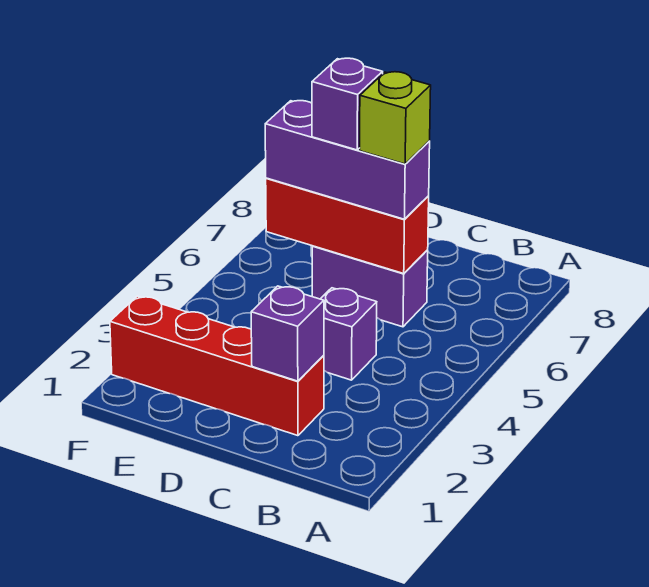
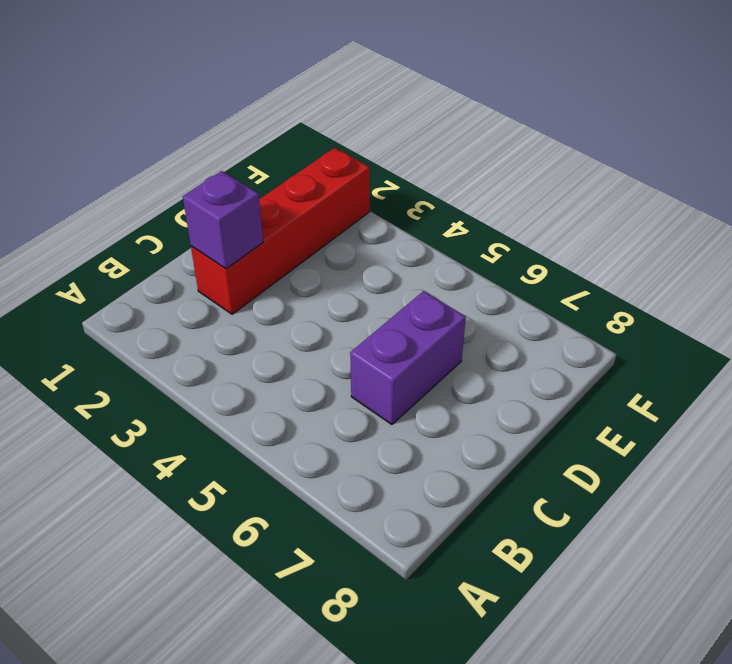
none -> purple 1x1 brick [321,288,377,380]
none -> red 1x3 brick [266,178,429,274]

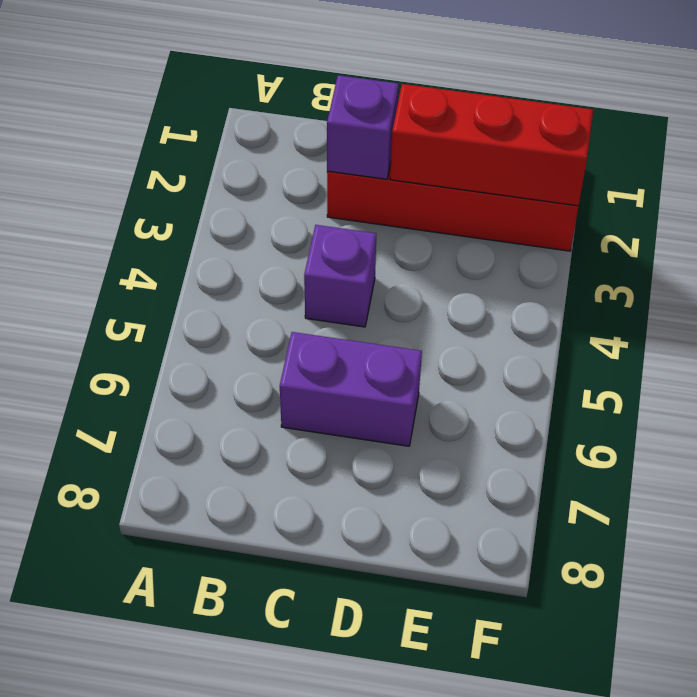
red 1x3 brick [390,84,593,206] -> red 1x3 brick moved to [266,178,429,274]
none -> purple 1x3 brick [265,101,430,219]
none -> lime 1x1 brick [360,72,431,164]

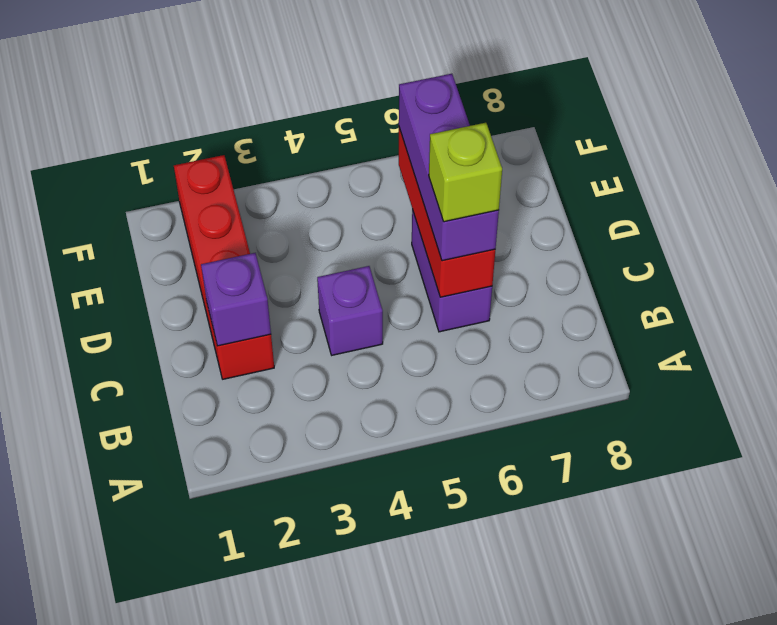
none -> purple 1x1 brick [312,58,383,150]

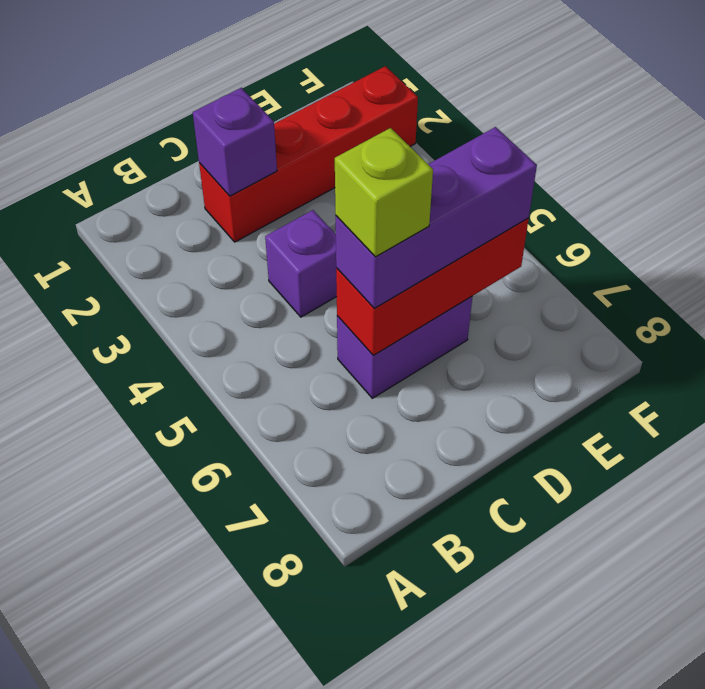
none -> purple 1x1 brick [312,58,383,150]

